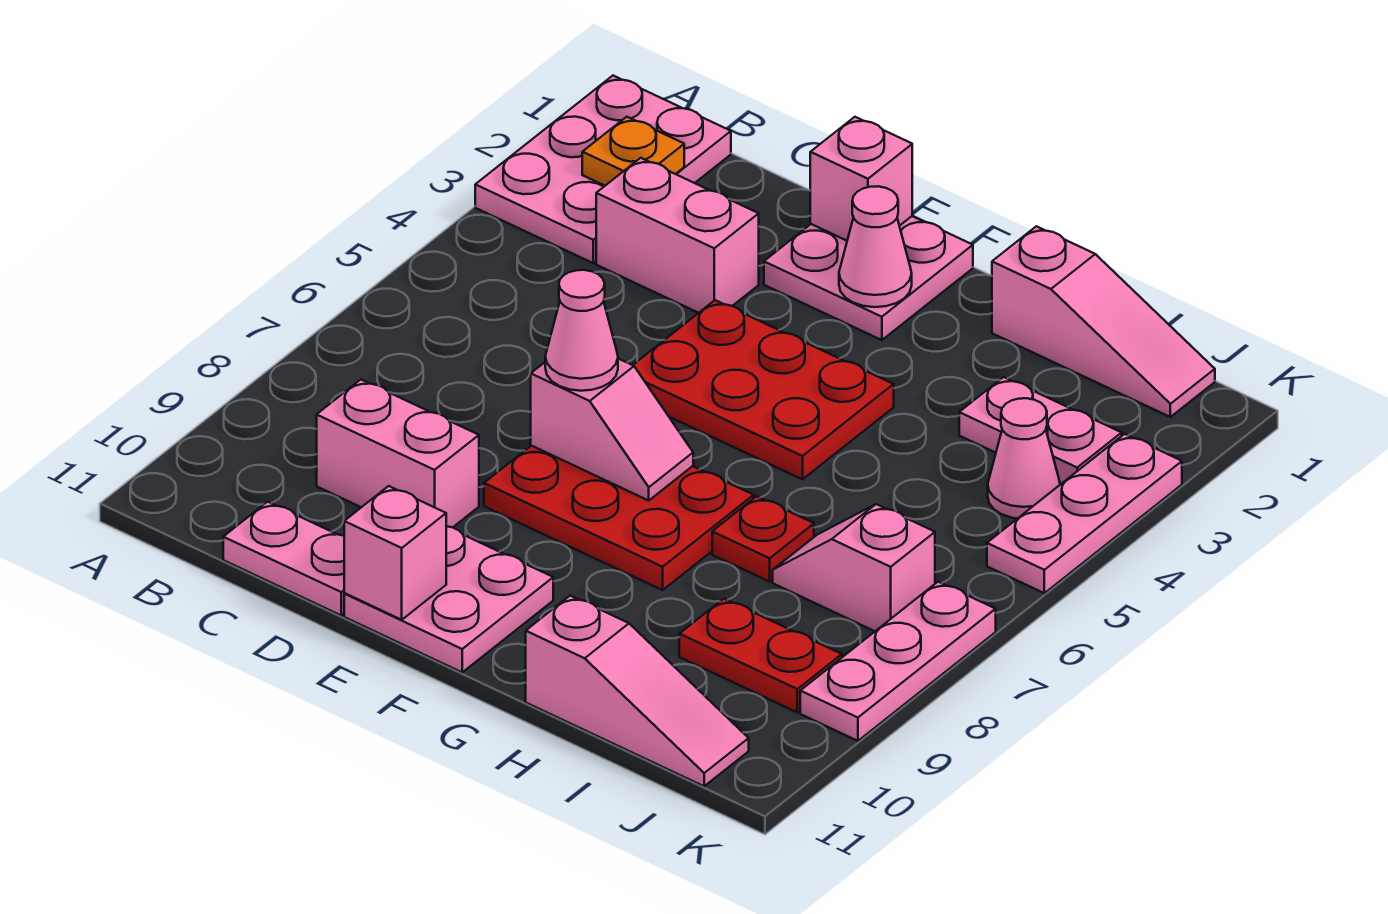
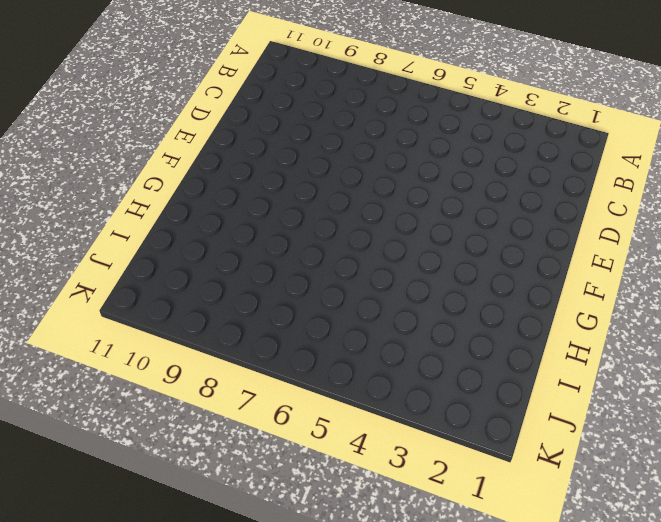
none -> pink 2x3 plate [475,76,731,263]
none -> pink 1x2 brick [596,158,759,313]
none -> pink 1x2 brick [317,380,479,527]

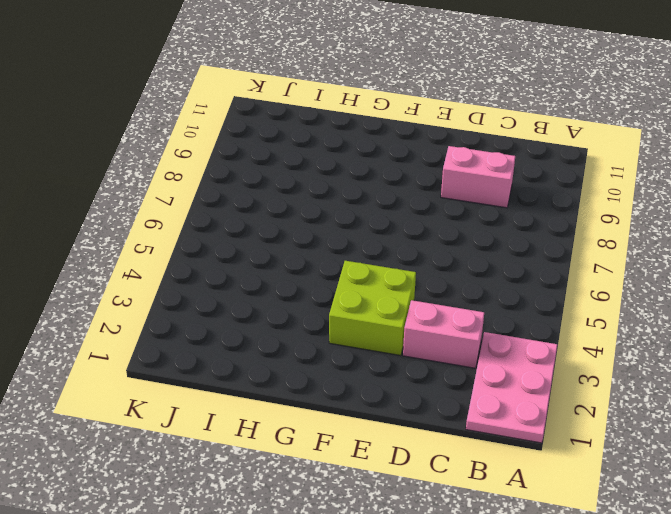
lime 2x2 brick [329,261,416,356] -> red 2x3 plate [633,300,894,479]
none -> pink 1x2 plate [223,502,345,615]
none -> pink 2x2 plate [764,216,973,340]
none -> red 2x3 plate [484,446,754,590]

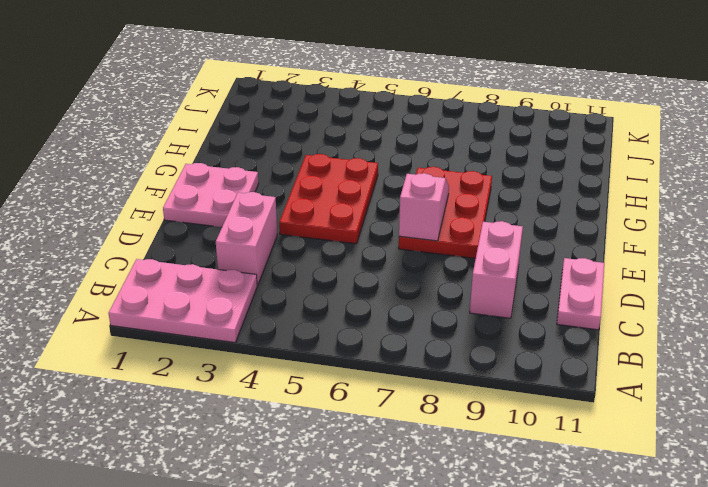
none -> pink 2x2 plate [344,526,553,672]
none -> pink 1x3 slope [992,226,1215,417]
none -> red 1x1 plate [712,496,814,582]

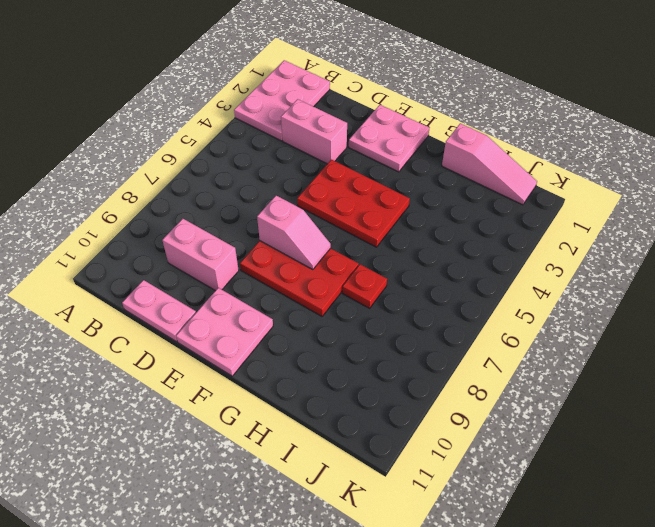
none -> pink 1x3 slope [526,596,749,786]
none -> pink 1x2 plate [959,377,1122,484]
none -> pink 1x2 slope [773,504,935,631]

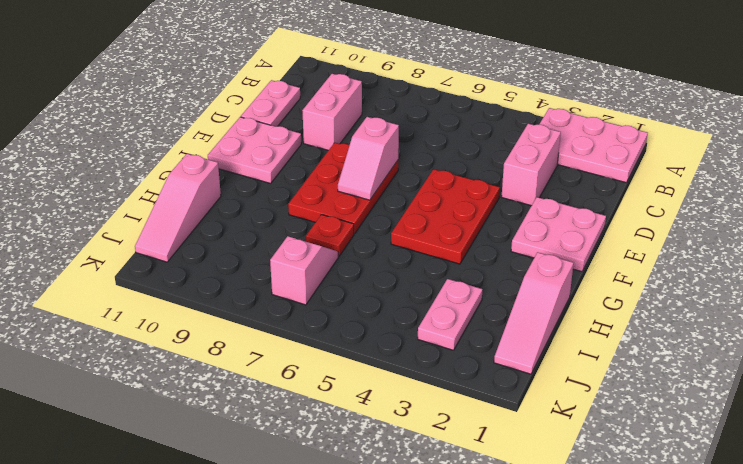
none -> red 1x2 plate [679,599,842,712]
none -> pink 1x1 cone [988,398,1060,518]
none -> pink 1x3 plate [987,434,1182,593]

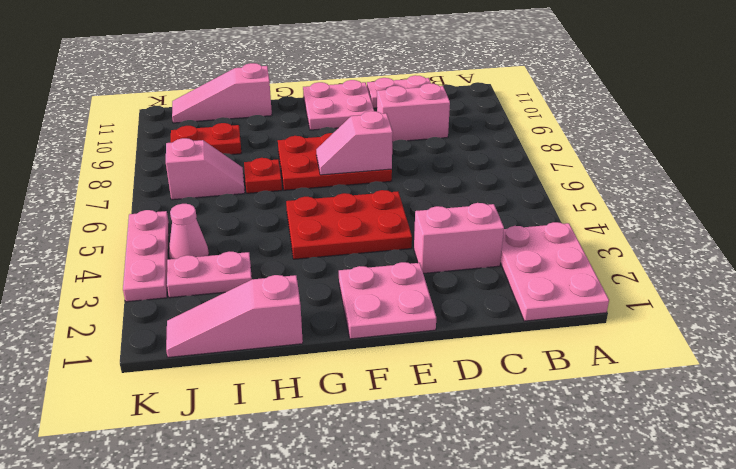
none -> pink 1x3 plate [800,582,996,741]
none -> orange 1x1 plate [582,117,684,186]
none -> pink 1x1 brick [810,117,912,241]

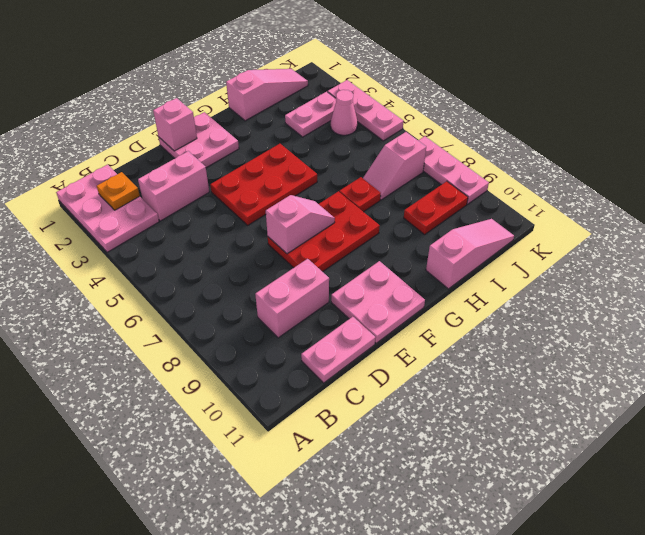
none -> pink 1x1 brick [344,486,446,620]
none -> pink 1x1 cone [839,186,912,307]
none -> pink 1x1 cone [545,270,618,391]

